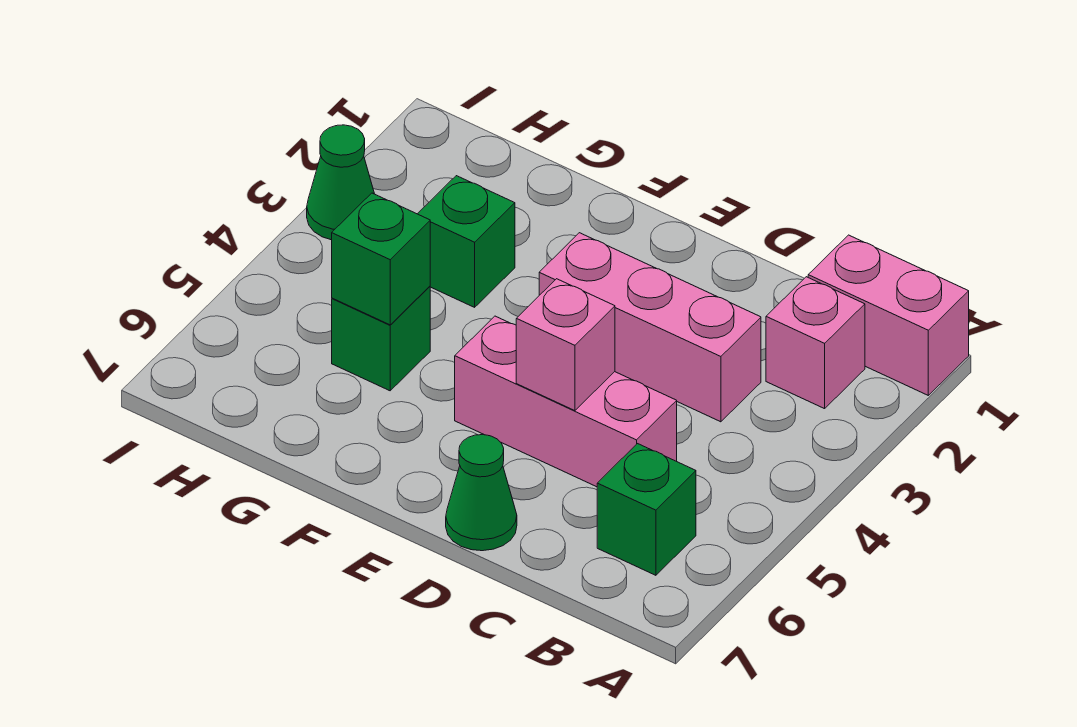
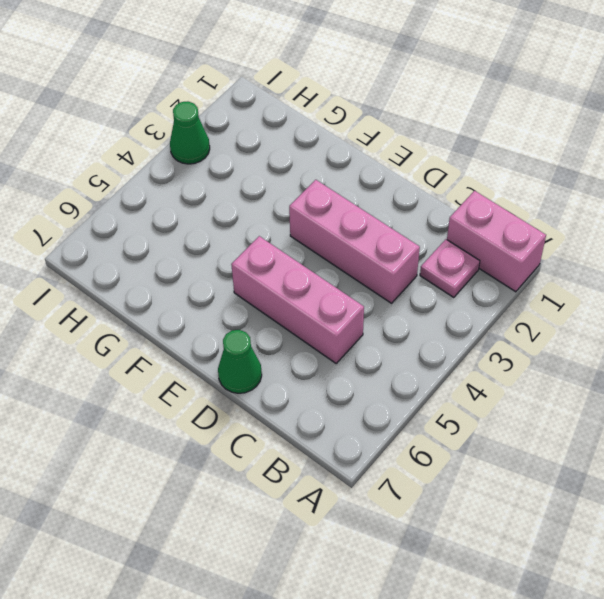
pink 1x1 plate [420,239,480,298] -> pink 1x1 brick [766,277,865,409]
none -> green 1x1 brick [597,444,696,575]
none -> green 1x1 brick [418,176,515,307]

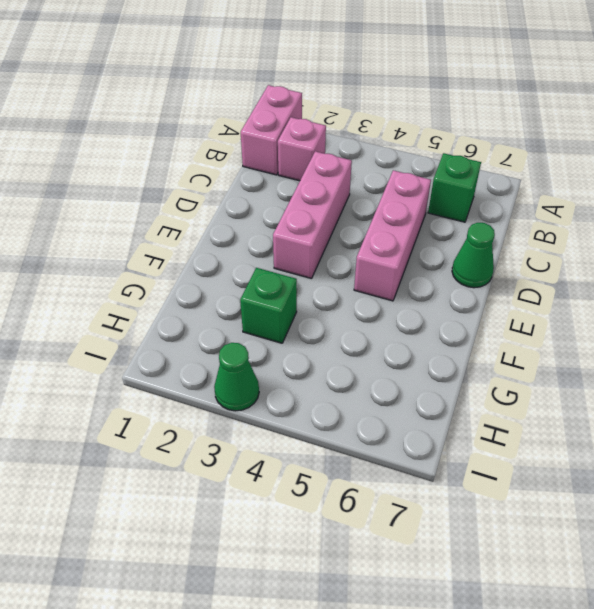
none -> green 1x1 brick [332,286,430,391]
none -> pink 1x1 brick [516,279,615,411]

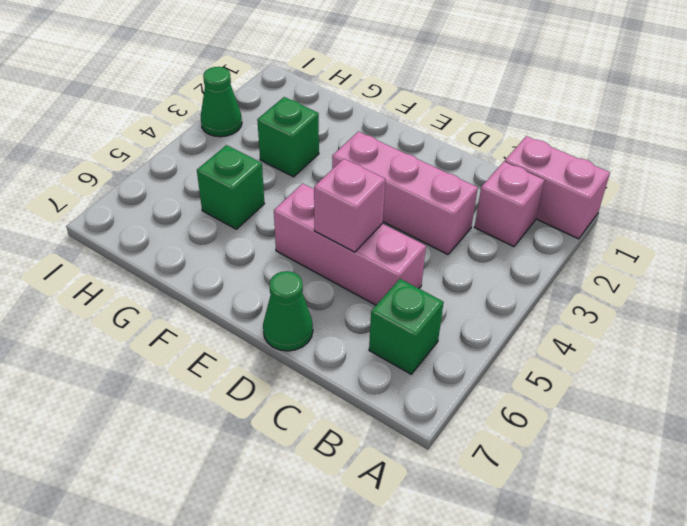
none -> green 1x1 brick [332,193,430,325]

